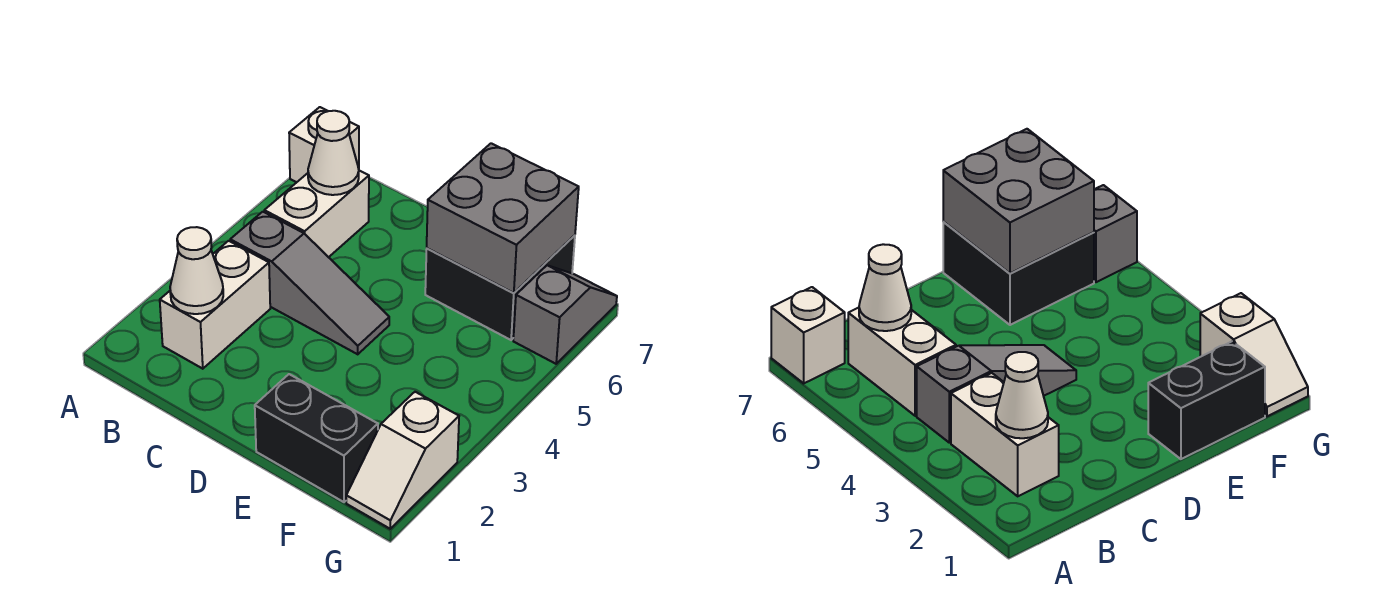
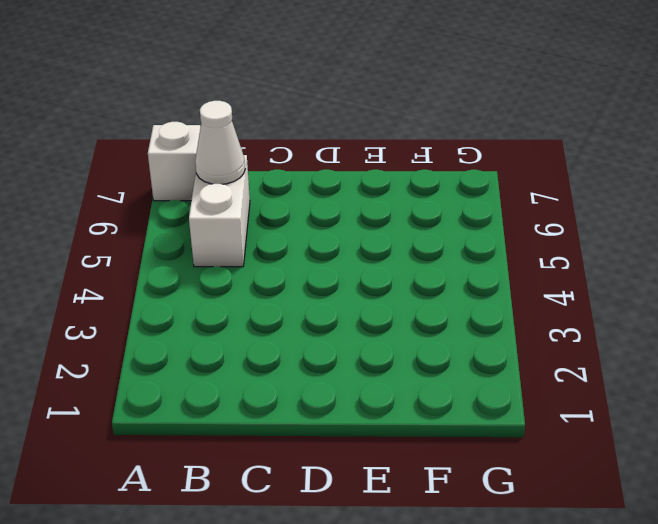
none -> white 1x2 brick [160,241,270,369]
none -> grey 1x3 slope [230,212,389,354]

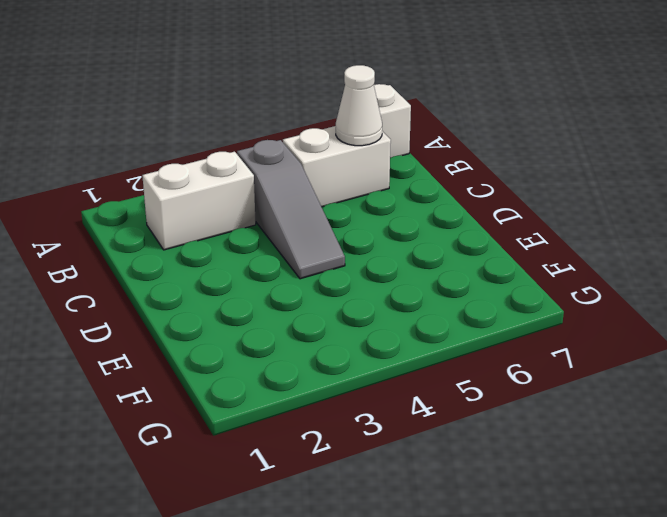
none -> black 1x2 brick [255,374,378,502]
none -> black 2x2 brick [425,235,575,340]

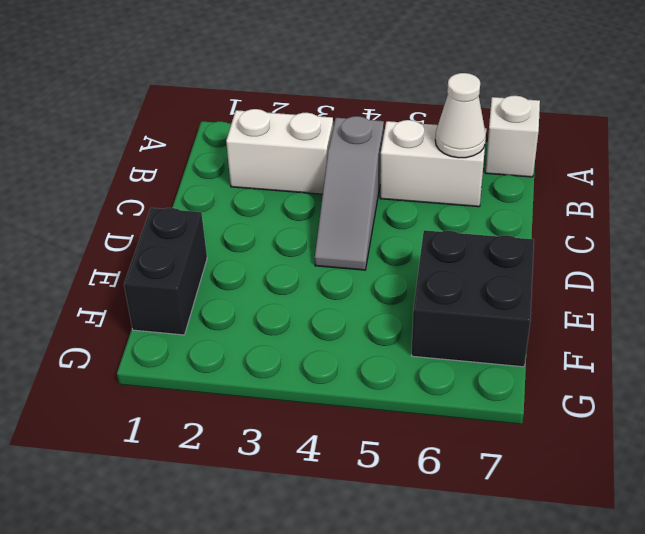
none -> white 1x2 slope [346,392,459,529]
none -> grey 1x2 slope [513,265,617,364]

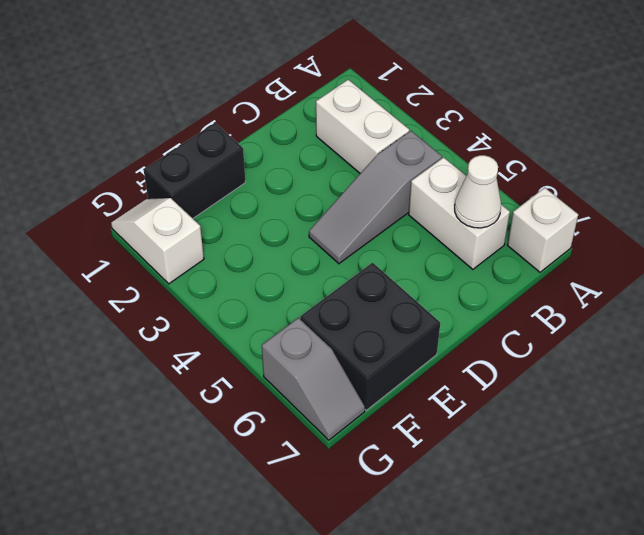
none -> white 1x1 cone [170,227,223,314]
none -> grey 2x2 brick [427,143,579,293]

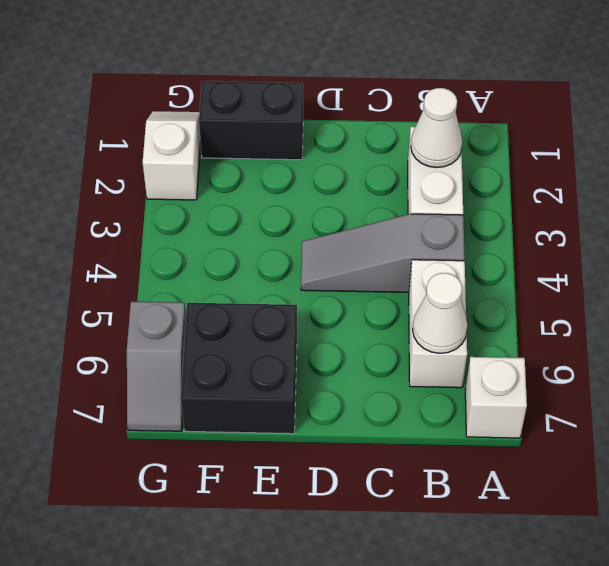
none -> grey 2x2 brick [427,143,579,293]

